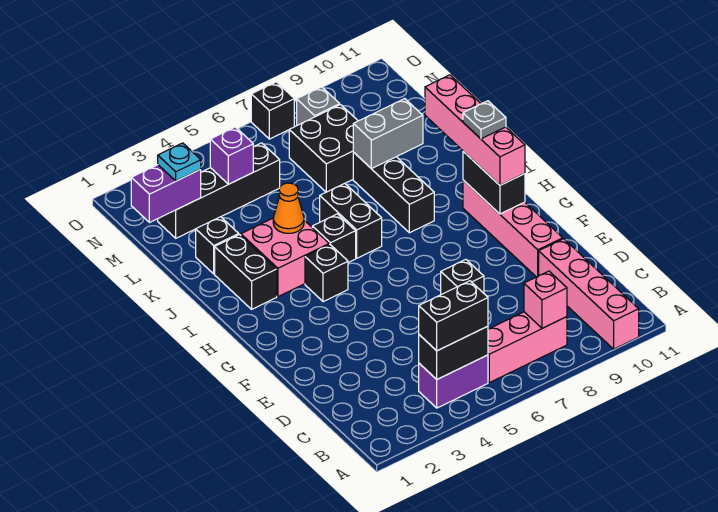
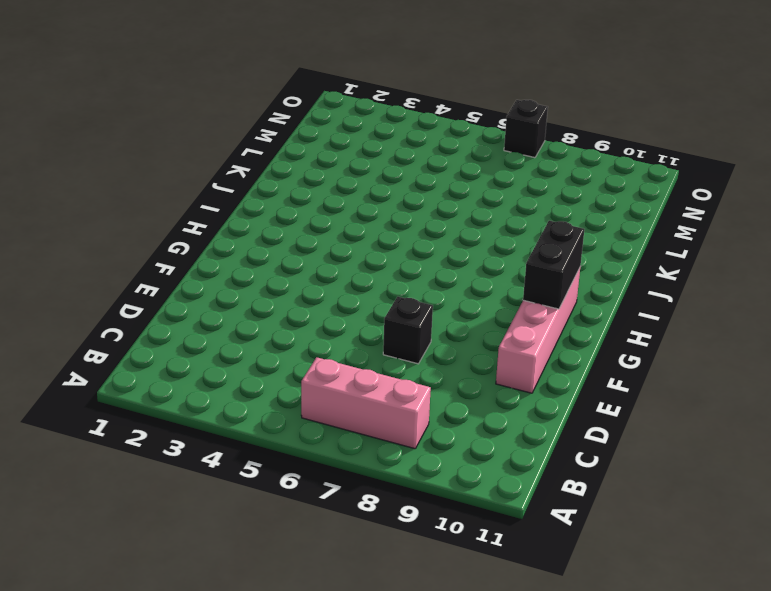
none -> pink 1x4 brick [539,239,639,349]
none -> purple 1x2 brick [419,355,488,408]
none -> black 1x1 brick [305,244,348,302]

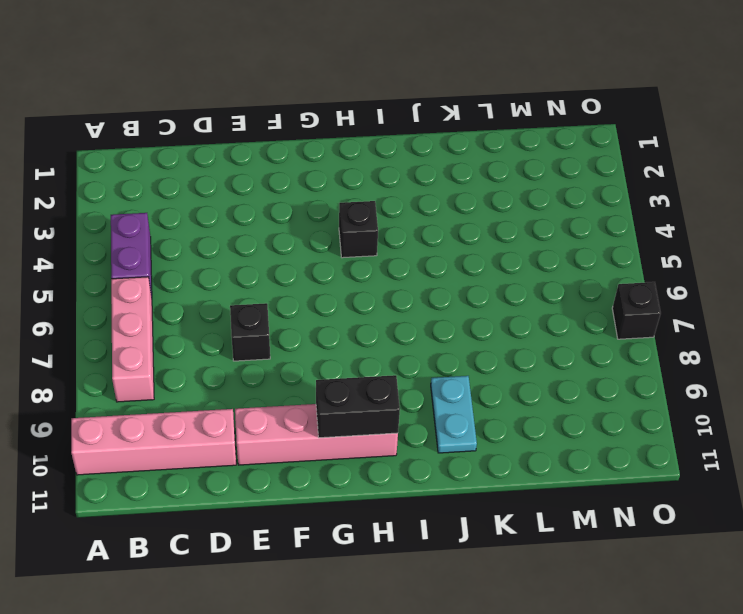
cyan 1x2 plate [431,376,477,453] -> none
none -> black 1x2 brick [215,235,277,309]
none -> pink 2x2 brick [241,218,329,297]
none -> black 1x1 brick [312,214,356,263]

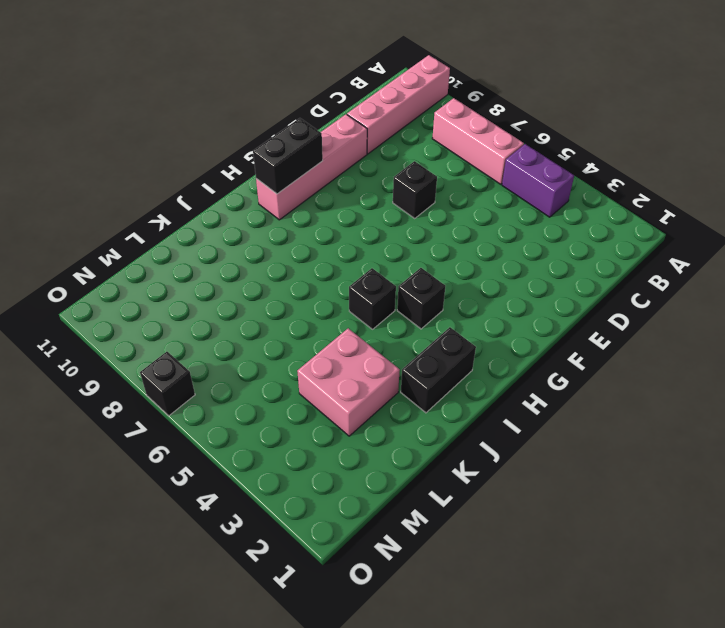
pink 2x2 brick [297,328,400,436] -> pink 2x2 brick moved to [241,218,329,297]
none -> black 1x2 brick [320,183,382,258]
none -> black 1x3 brick [353,152,434,233]
none -> black 1x1 brick [196,217,239,274]

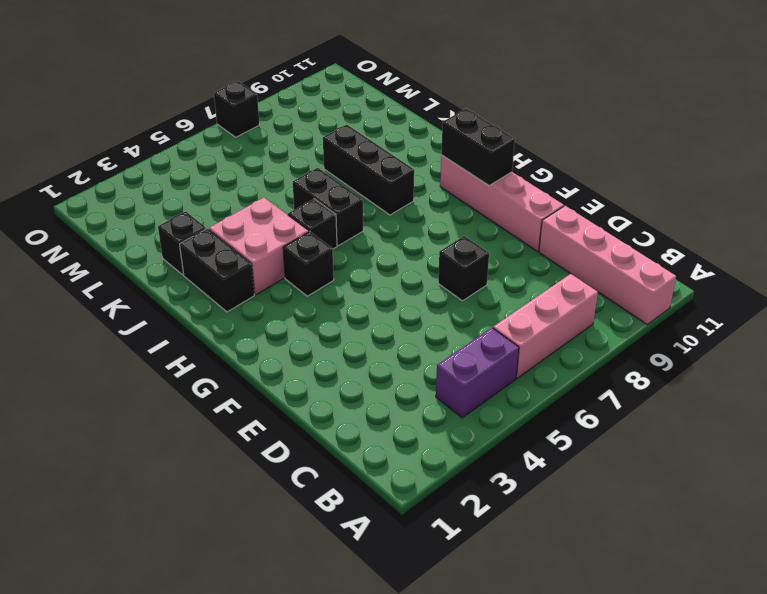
none -> black 2x2 brick [289,105,358,192]
none -> black 1x4 brick [158,143,280,238]
none -> grey 1x1 brick [297,87,340,125]

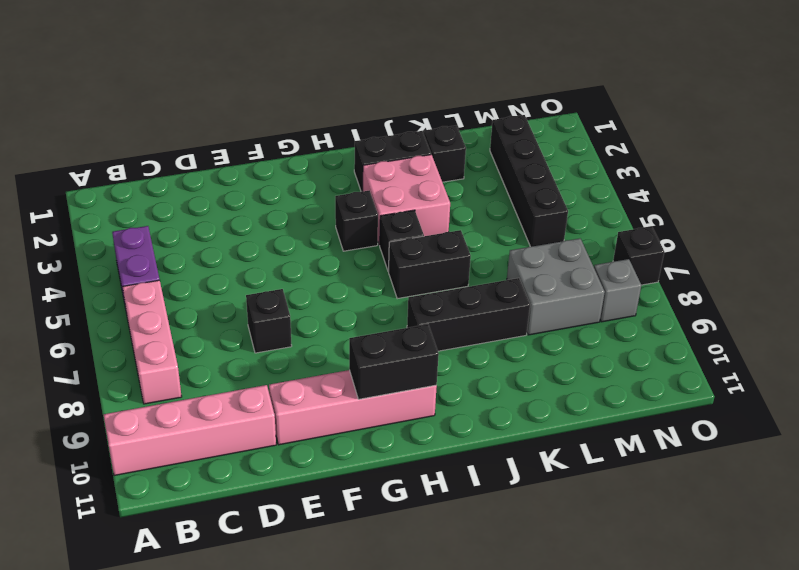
grey 2x2 brick [507,239,605,335] -> black 2x2 brick [289,105,358,192]
none -> black 1x2 brick [419,326,488,379]
none -> pink 1x1 brick [524,271,567,328]
none -> orange 1x1 cone [273,183,304,233]

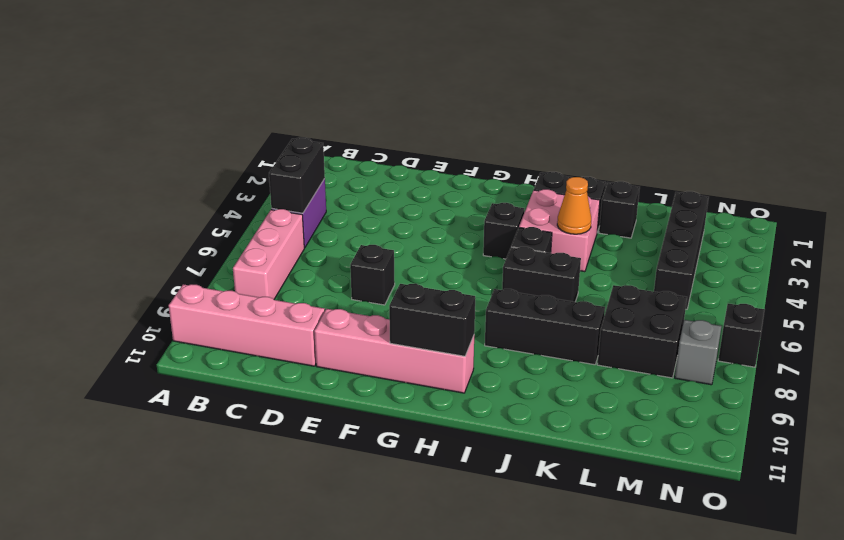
none -> pink 1x1 brick [524,271,567,328]
none -> grey 1x2 brick [353,99,423,169]
none -> purple 1x2 brick [131,165,201,223]

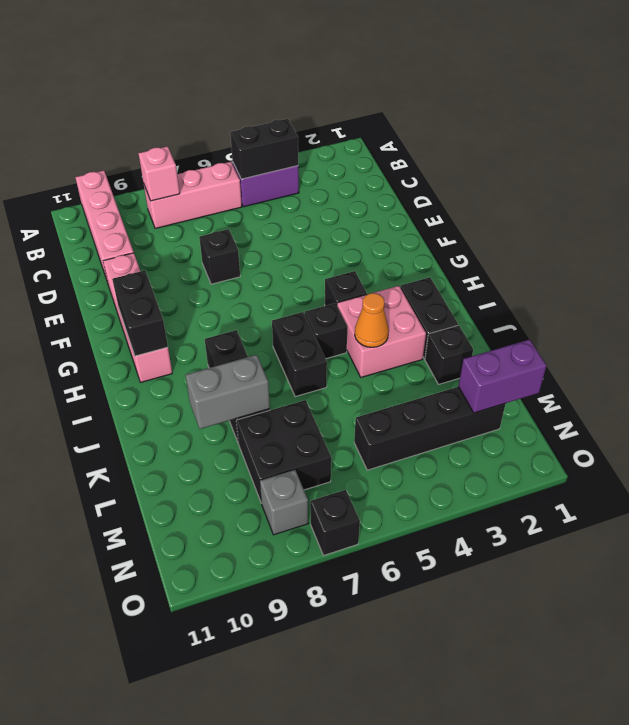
none -> purple 1x1 brick [210,127,253,184]
none -> black 1x2 brick [419,281,488,351]
none -> pink 1x4 brick [425,75,525,185]

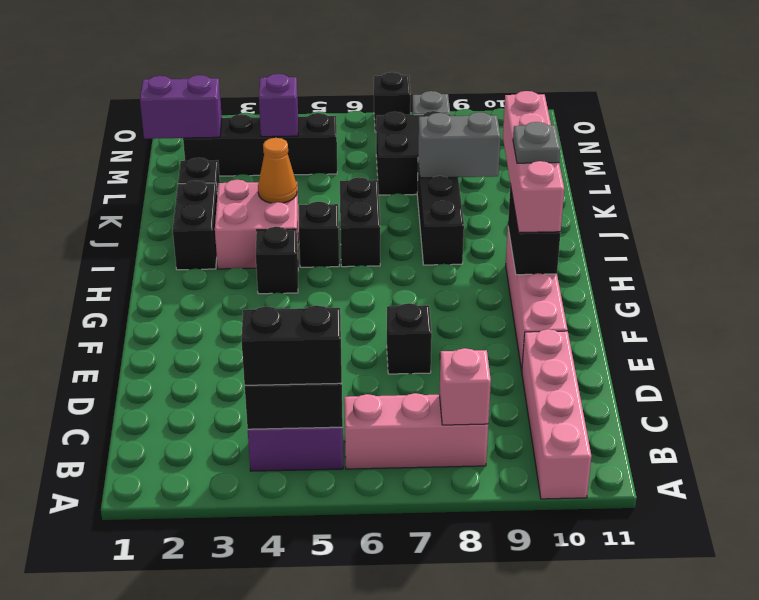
none -> cyan 1x1 plate [158,143,201,181]

